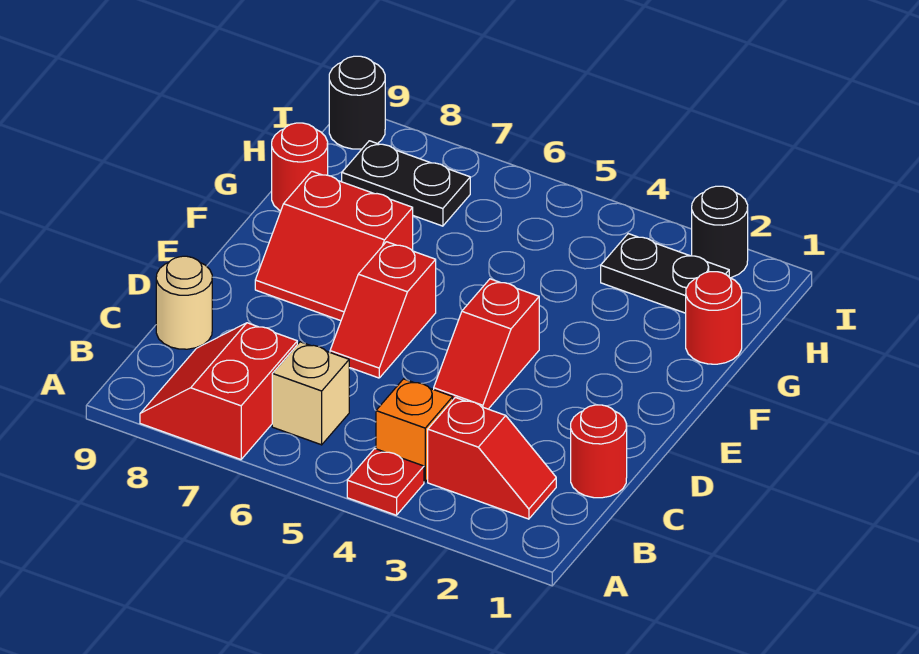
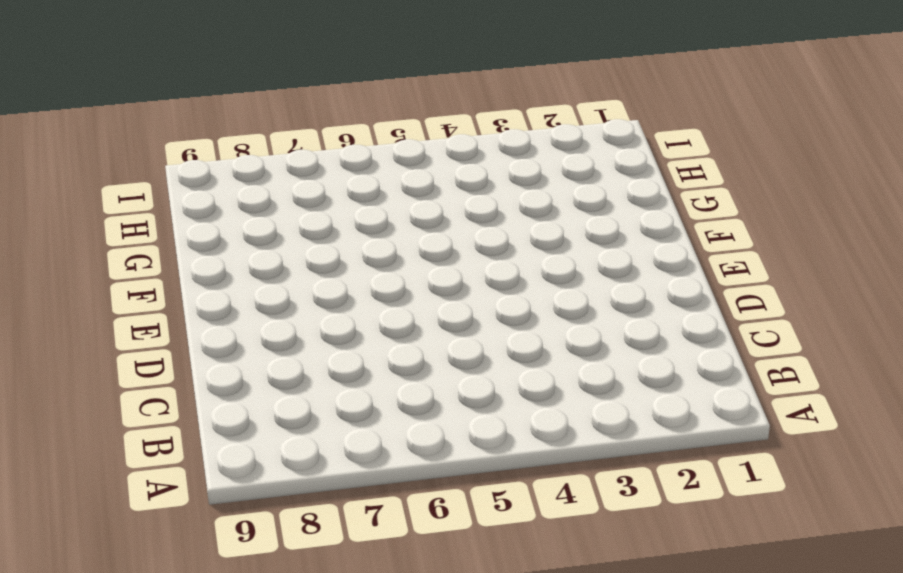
none -> red 1x1 plate [347,449,424,515]
none -> red 2x2 slope [140,323,297,460]
none -> red 1x2 slope [428,397,556,519]

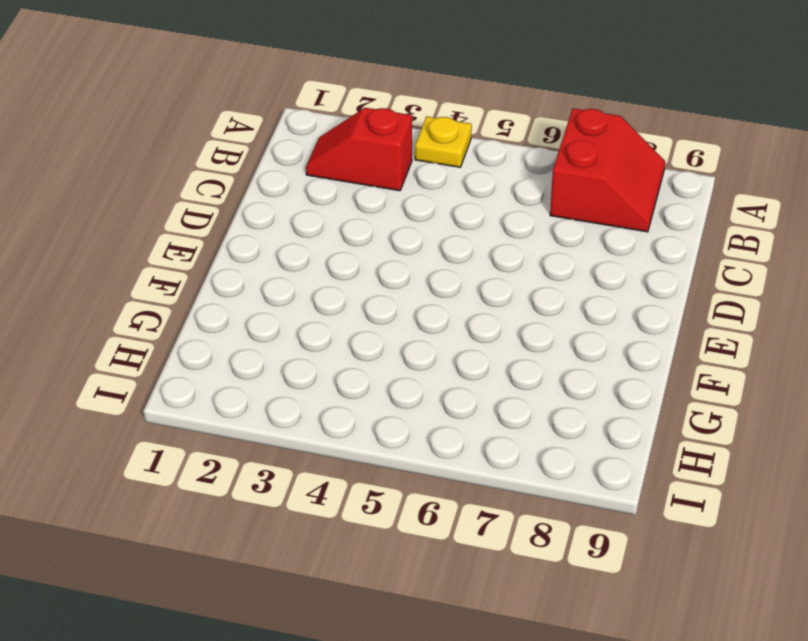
yellow 1x1 plate [415,116,472,167] -> red 1x1 plate [347,449,424,515]
none -> orange 1x1 brick [376,379,453,482]
none -> tan 1x1 brick [272,342,349,445]
none -> red 1x1 round brick [571,405,627,498]

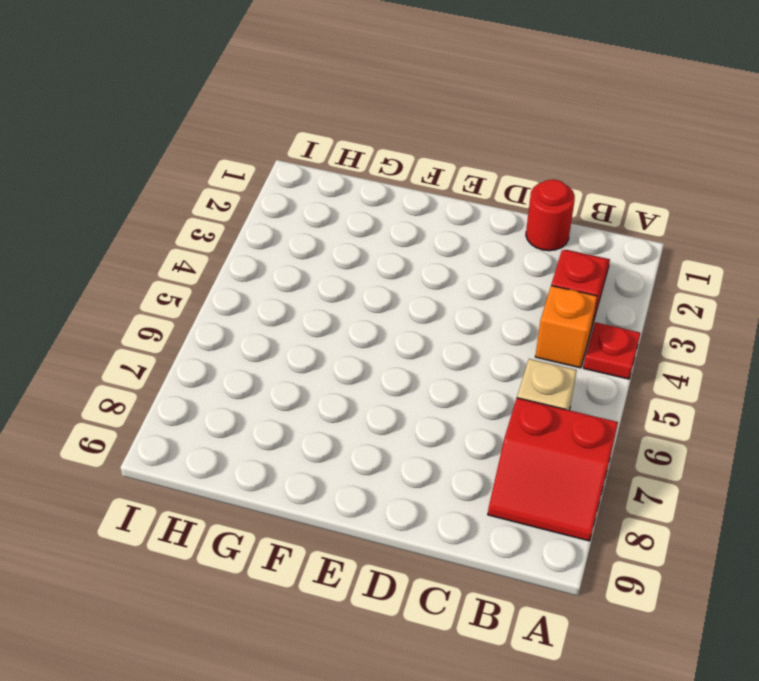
none -> tan 1x1 round brick [156,256,212,349]
none -> red 1x2 slope [434,279,539,409]
none -> red 1x2 slope [330,242,436,378]

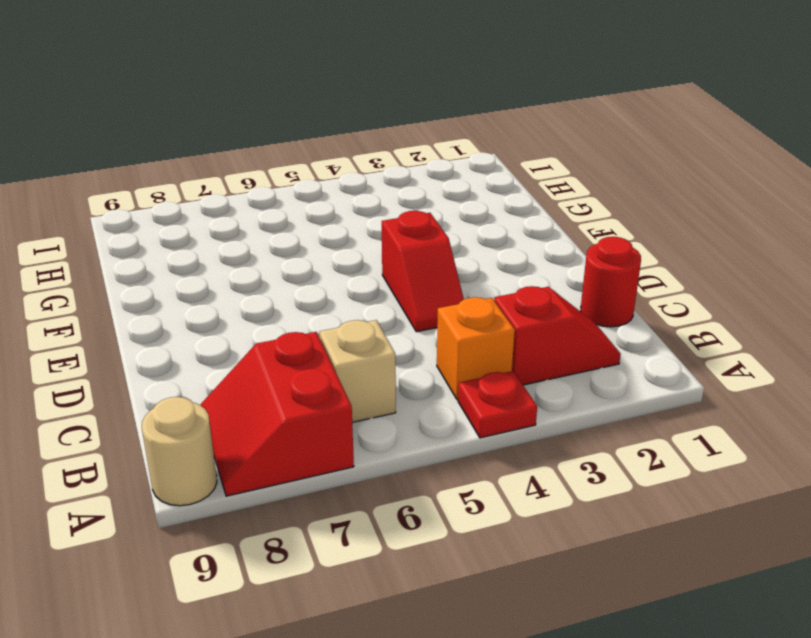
tan 1x1 round brick [142,397,217,506] -> tan 1x1 round brick moved to [156,256,212,349]
none -> red 1x2 slope [330,242,436,378]
none -> red 2x2 slope [255,171,413,321]
none -> red 1x1 round brick [686,272,742,364]

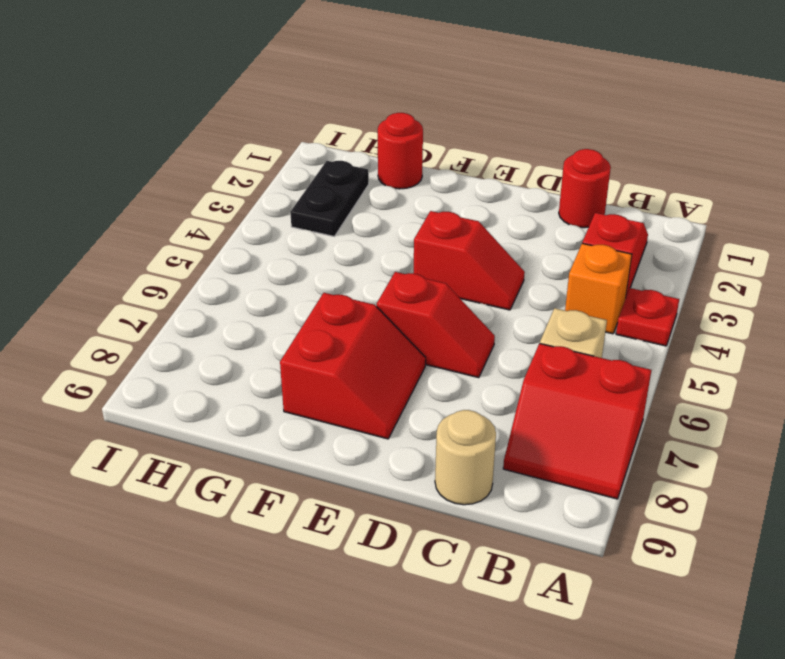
none -> red 1x1 round brick [272,123,328,211]
none -> black 1x2 plate [342,141,470,226]
none -> black 1x1 round brick [692,186,748,278]

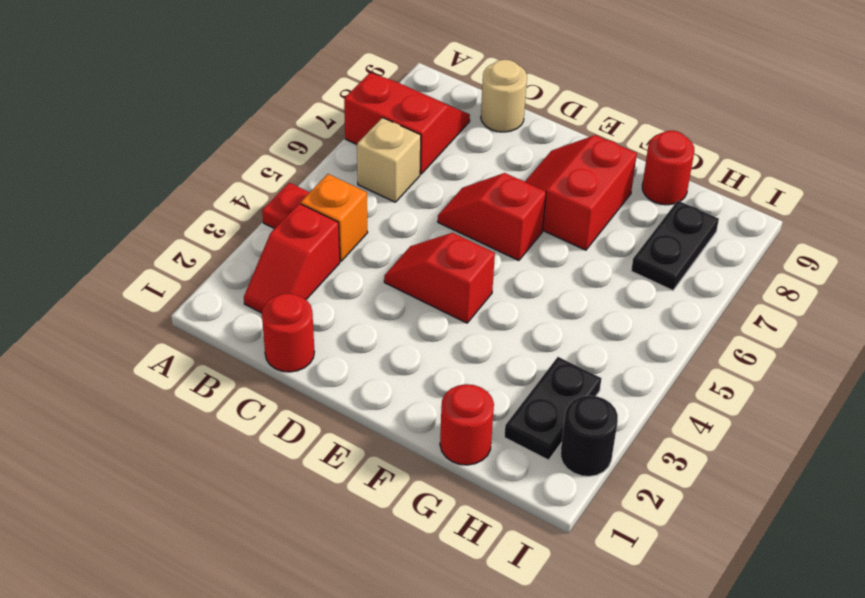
none -> black 1x1 round brick [329,56,385,149]

